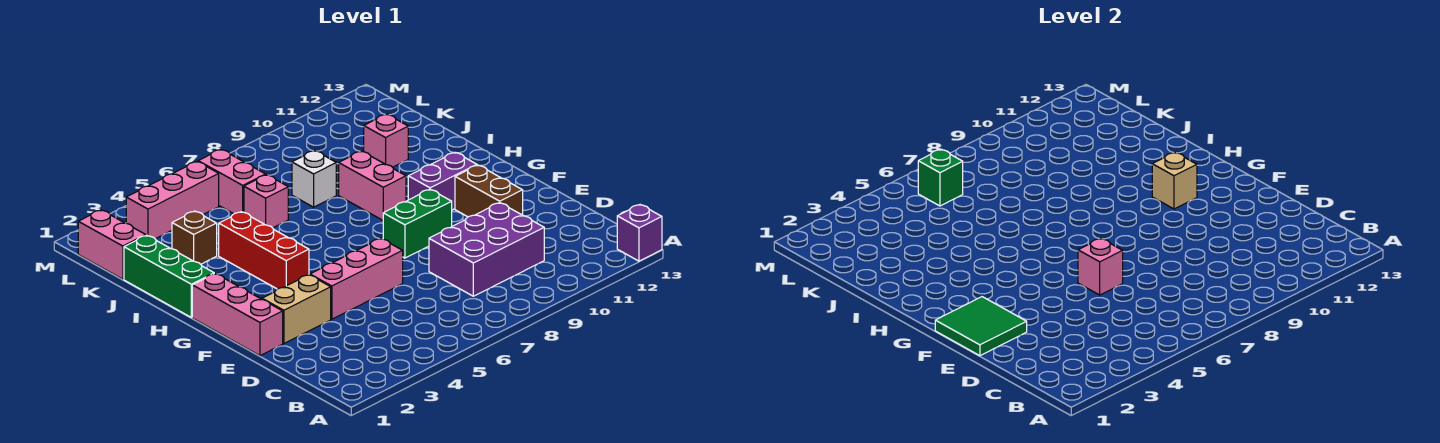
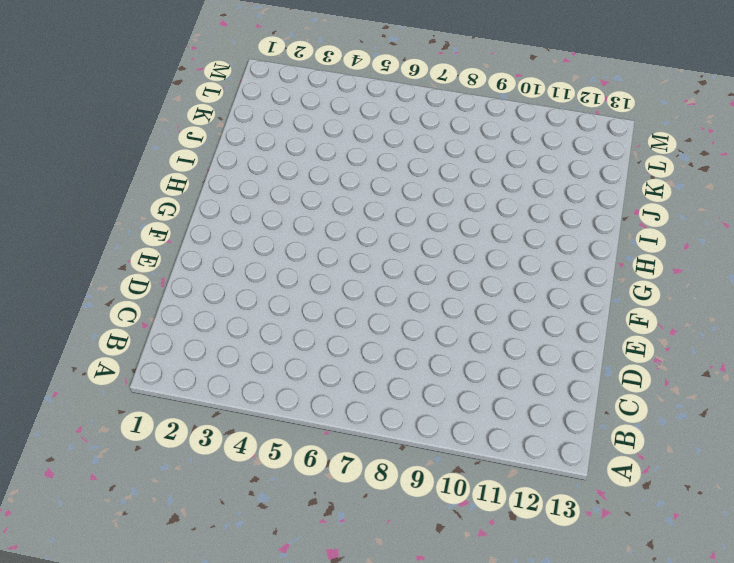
none -> purple 1x1 brick [617,205,662,261]
none -> purple 2x3 brick [429,203,544,296]
none -> pink 1x3 brick [192,274,283,356]

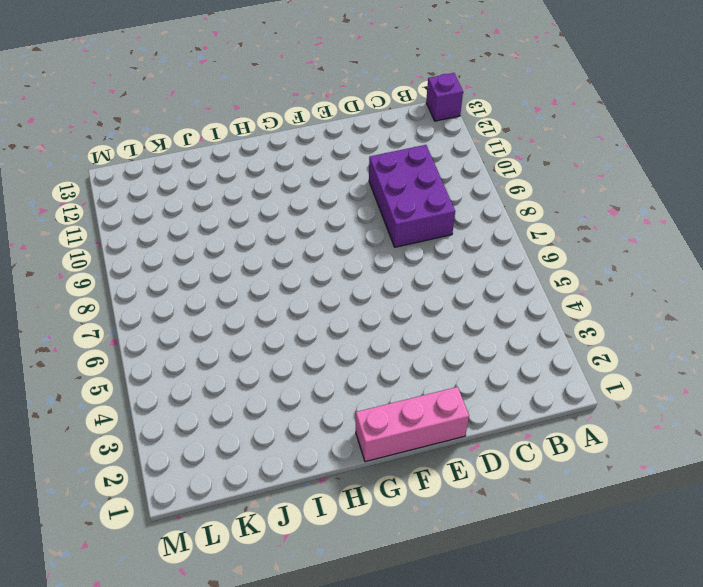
none -> tan 1x2 brick [262,275,331,344]
none -> pink 1x3 brick [310,238,403,319]
none -> brown 1x2 brick [455,165,523,217]

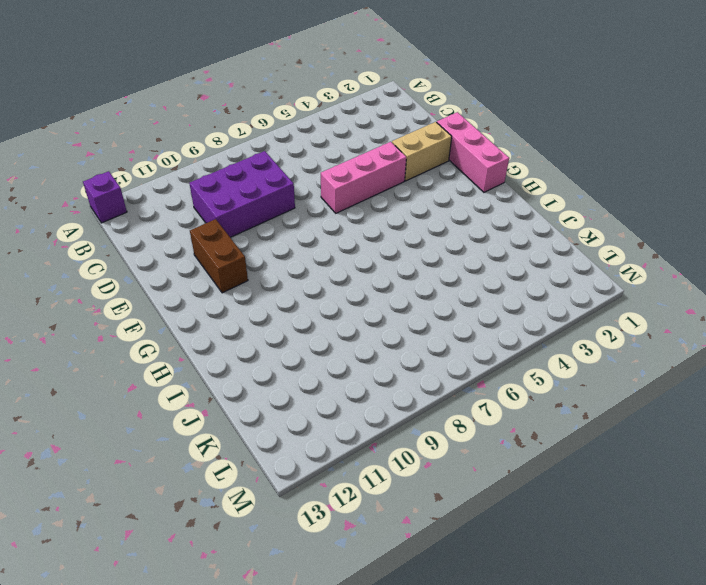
none -> green 1x2 brick [383,189,452,258]
none -> red 1x3 brick [219,212,309,289]
none -> purple 1x2 brick [408,152,477,210]

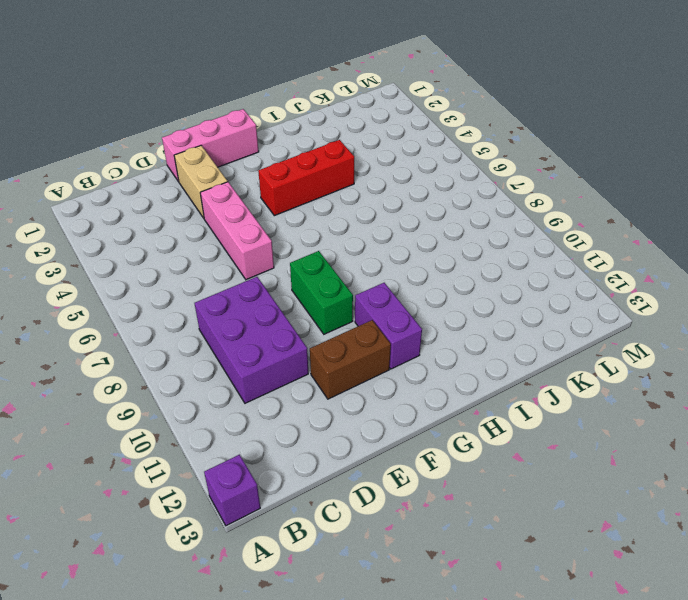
none -> green 1x3 brick [124,235,214,317]
none -> pink 1x2 brick [339,151,406,220]
none -> brown 1x1 brick [172,211,217,264]

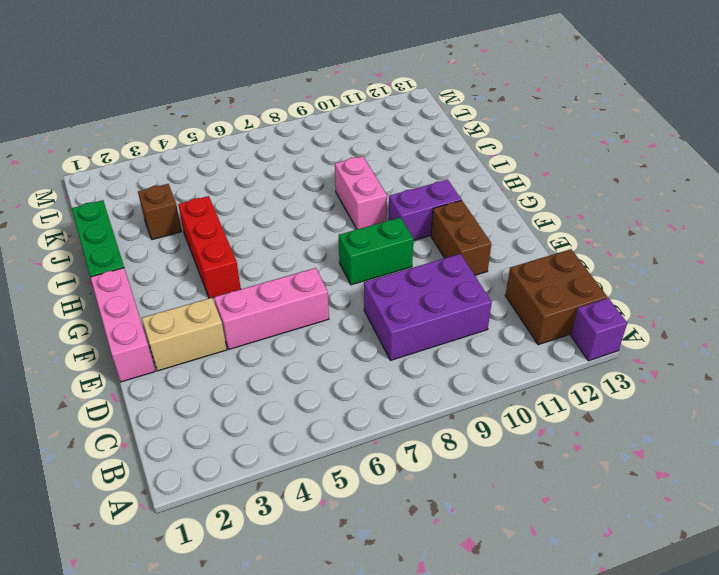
brown 2x2 brick [505,249,607,345] -> none
none -> pink 1x1 brick [244,175,288,228]
none -> white 1x1 brick [292,150,336,207]
none -> pink 1x1 brick [364,114,408,167]

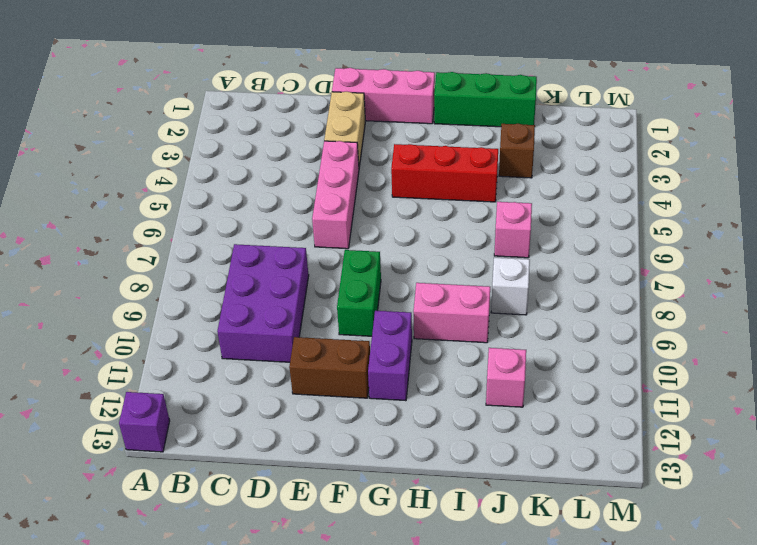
none -> pink 1x2 brick [78,210,146,279]
none -> pink 1x2 brick [198,149,266,214]
none -> pink 1x3 brick [126,162,219,239]

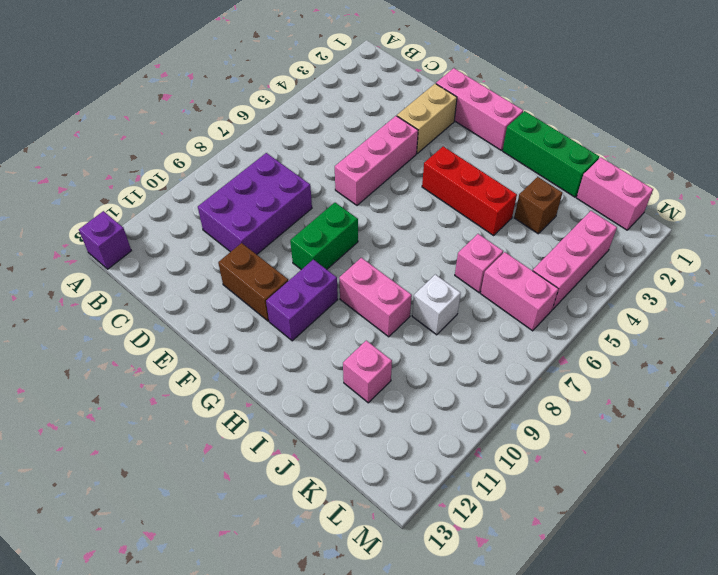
none -> green 2x2 tile [935,297,1027,356]
none -> pink 1x1 brick [1078,238,1123,295]
none -> tan 1x1 brick [1152,152,1197,209]

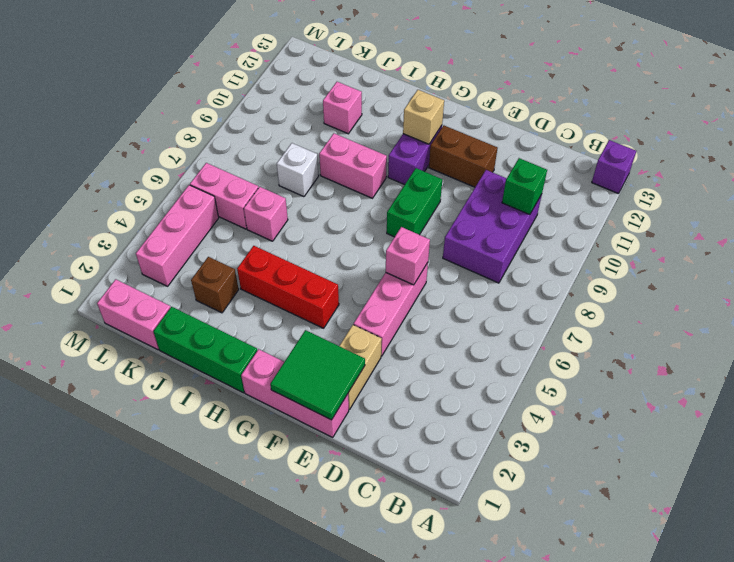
green 1x1 brick [502,158,547,215] -> green 1x1 brick moved to [918,149,963,206]

